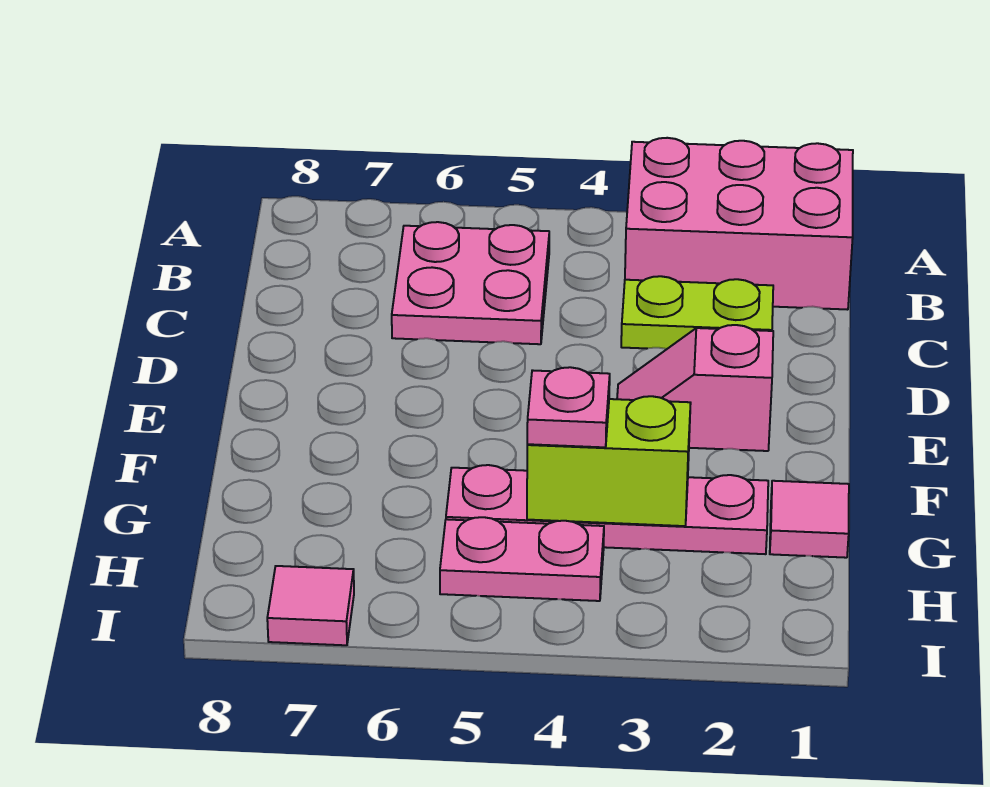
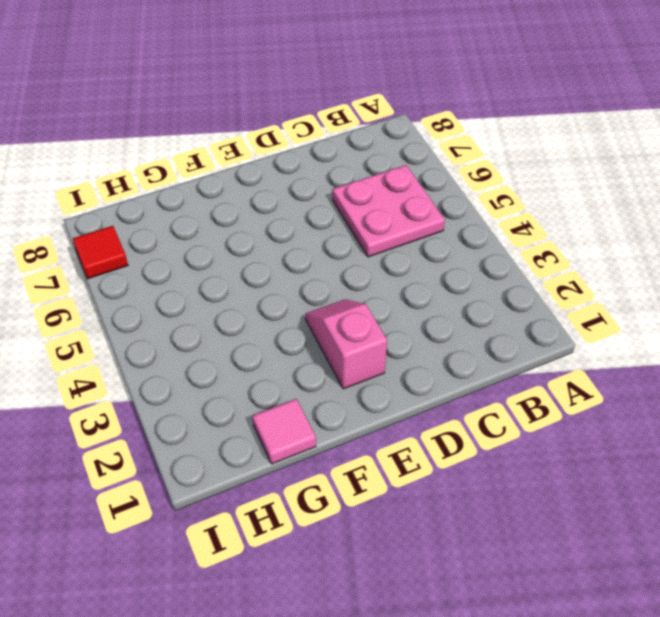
red 1x1 tile [73,226,128,279] -> pink 1x1 tile [267,566,354,645]
none -> pink 2x3 brick [625,138,853,310]
none -> lime 1x2 plate [621,276,773,349]

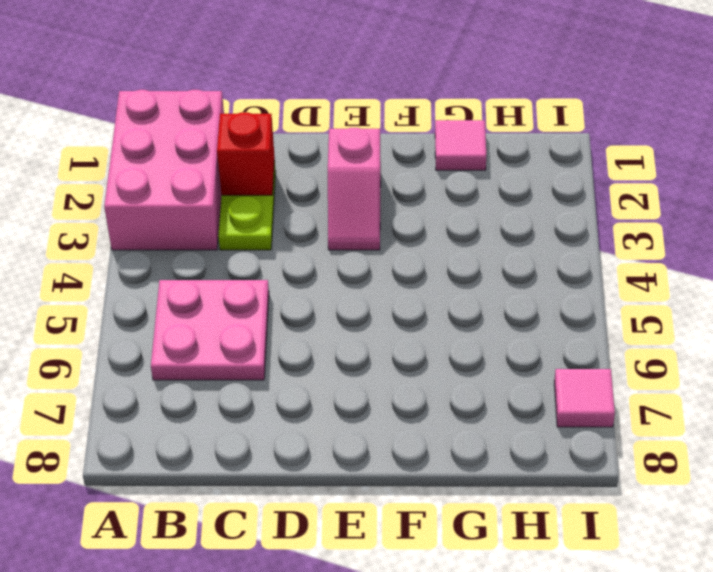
red 1x1 brick [217,112,275,195] -> none
none -> pink 1x4 plate [446,465,768,554]
none -> pink 1x2 plate [440,517,604,601]

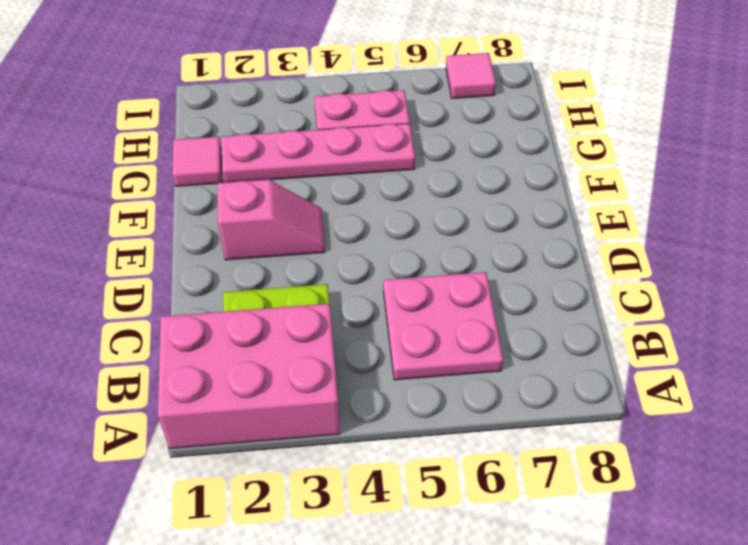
none -> lime 1x2 brick [527,396,691,526]
none -> pink 1x1 plate [527,367,610,447]

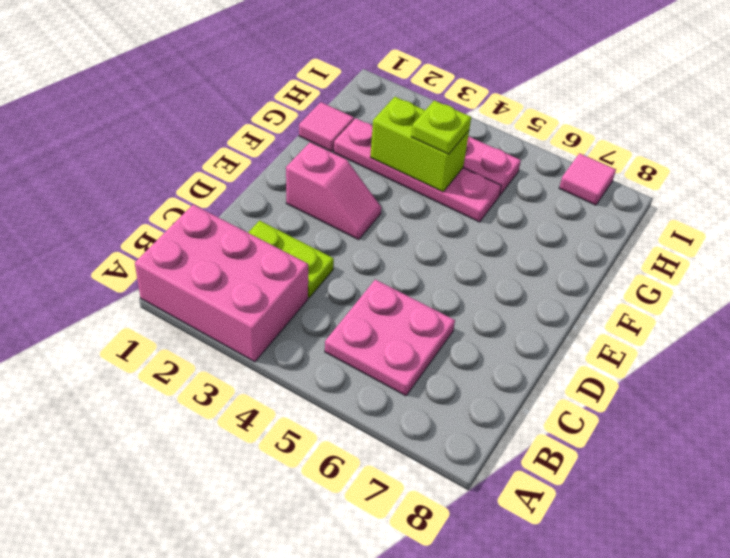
lime 1x1 plate [411,100,471,154] -> pink 1x1 plate [527,367,610,447]

